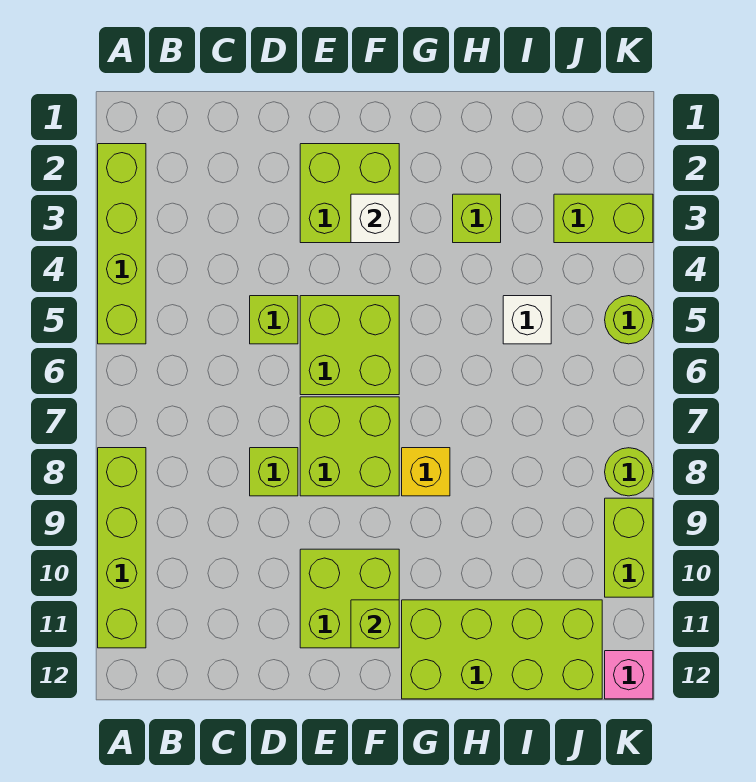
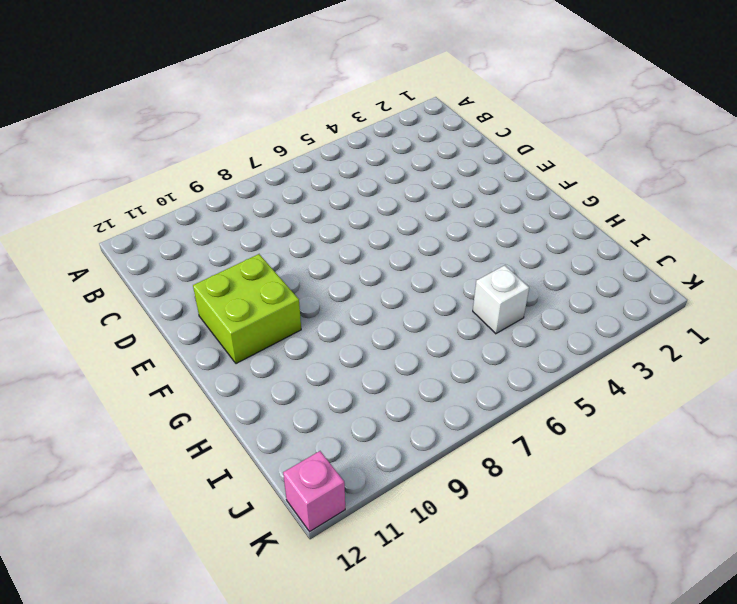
none -> lime 1x4 brick [98,144,146,344]
none -> lime 1x4 brick [98,448,146,648]
none -> lime 1x1 brick [250,296,298,344]

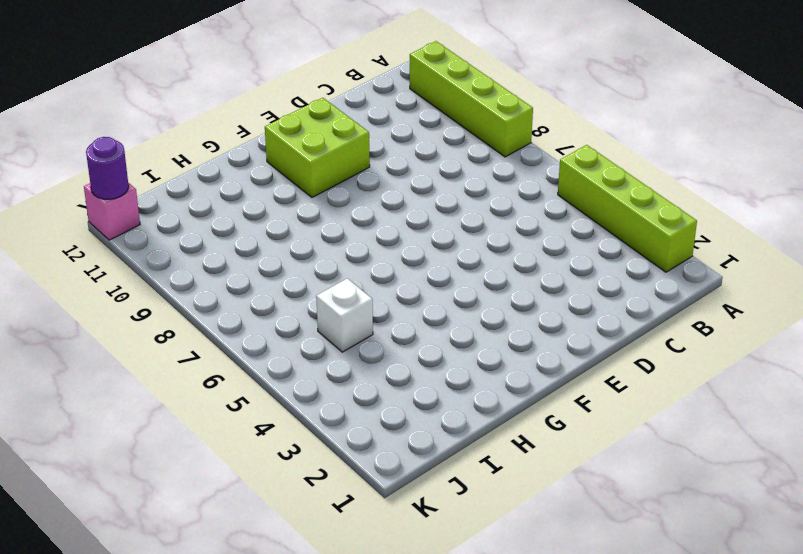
purple 1x1 round brick [86,137,129,199] -> none
none -> lime 1x1 brick [250,296,298,344]
none -> lime 1x1 brick [250,448,298,496]
none -> lime 2x2 brick [300,144,399,243]

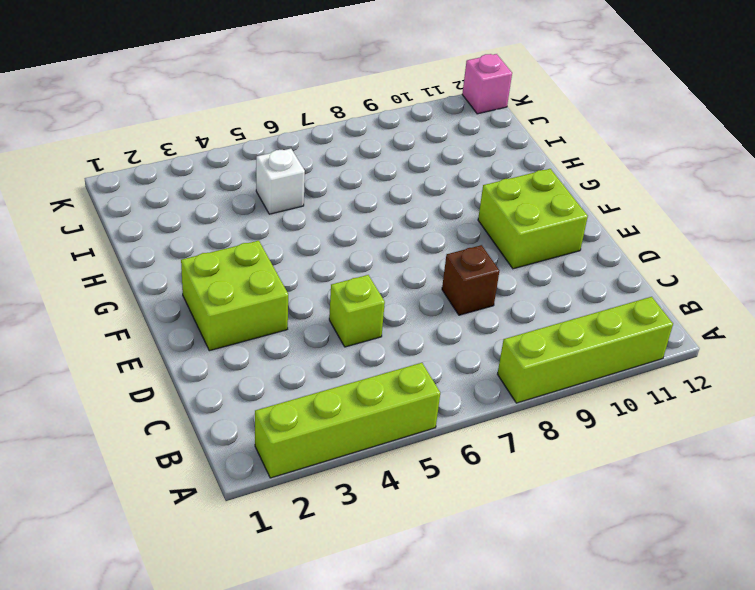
brown 1x1 brick [442,245,499,315] -> lime 1x1 brick [250,448,298,496]
none -> lime 2x2 brick [300,296,399,395]
none -> lime 2x2 brick [300,397,399,496]
none -> yellow 1x1 brick [402,448,450,496]

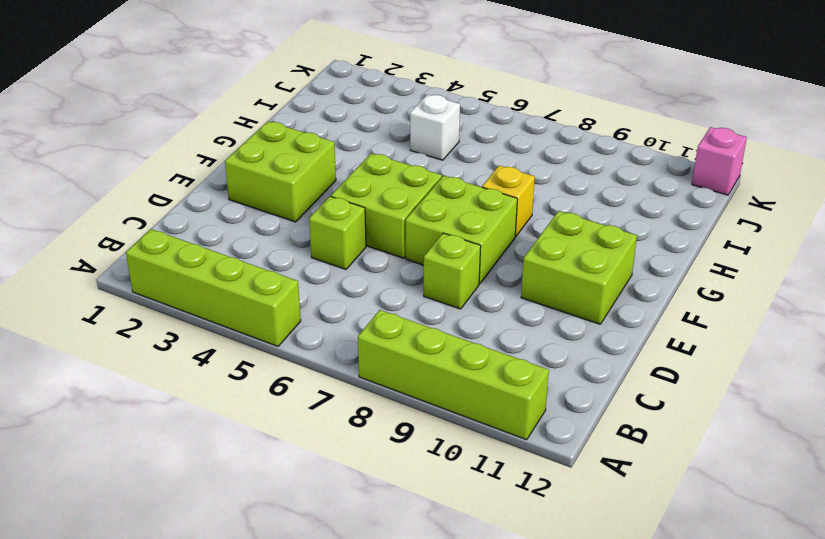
none -> lime 2x4 brick [402,600,602,699]
none -> lime 1x1 brick [453,194,501,243]
none -> lime 1x2 brick [554,194,653,243]

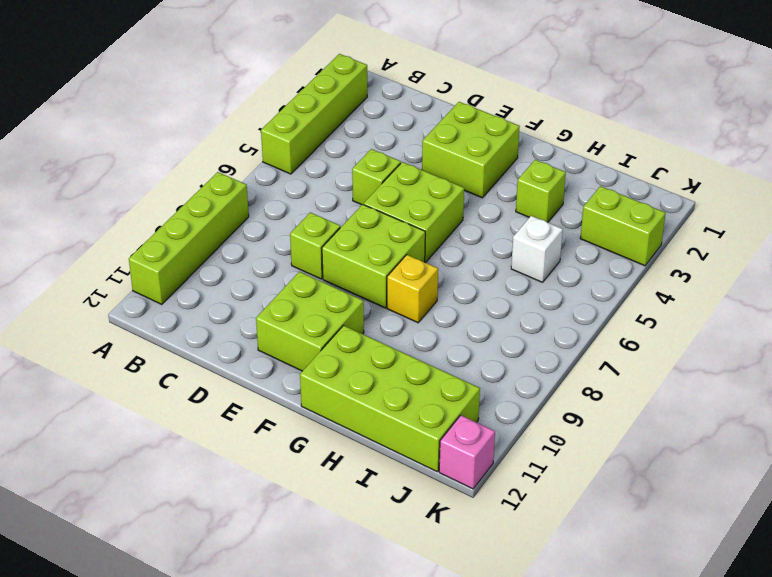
none -> lime 1x1 round brick [605,296,653,344]
none -> lime 1x1 round brick [605,448,653,496]
none -> lime 1x2 brick [605,498,653,597]

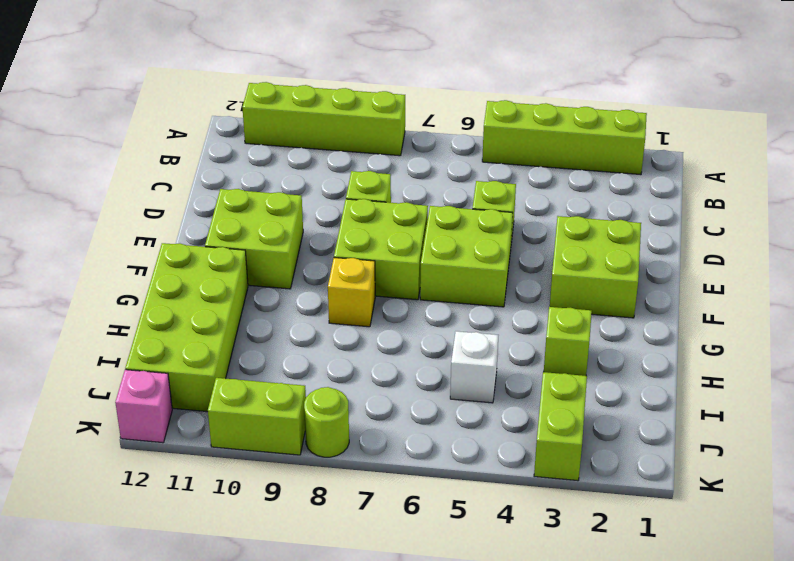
none -> lime 1x1 round brick [605,296,653,344]
none -> white 1x1 brick [351,194,399,243]
none -> lime 1x1 brick [351,600,399,648]

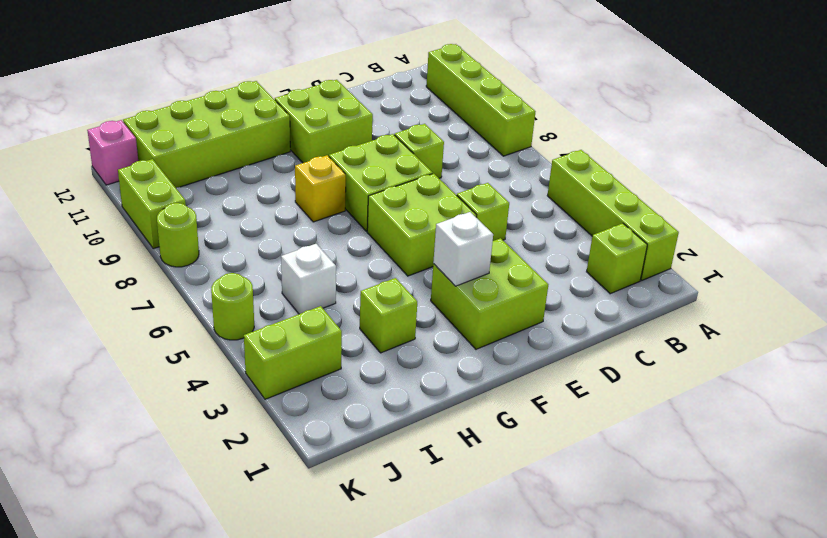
lime 1x1 brick [587,223,647,294] -> lime 1x1 brick moved to [351,600,399,648]

